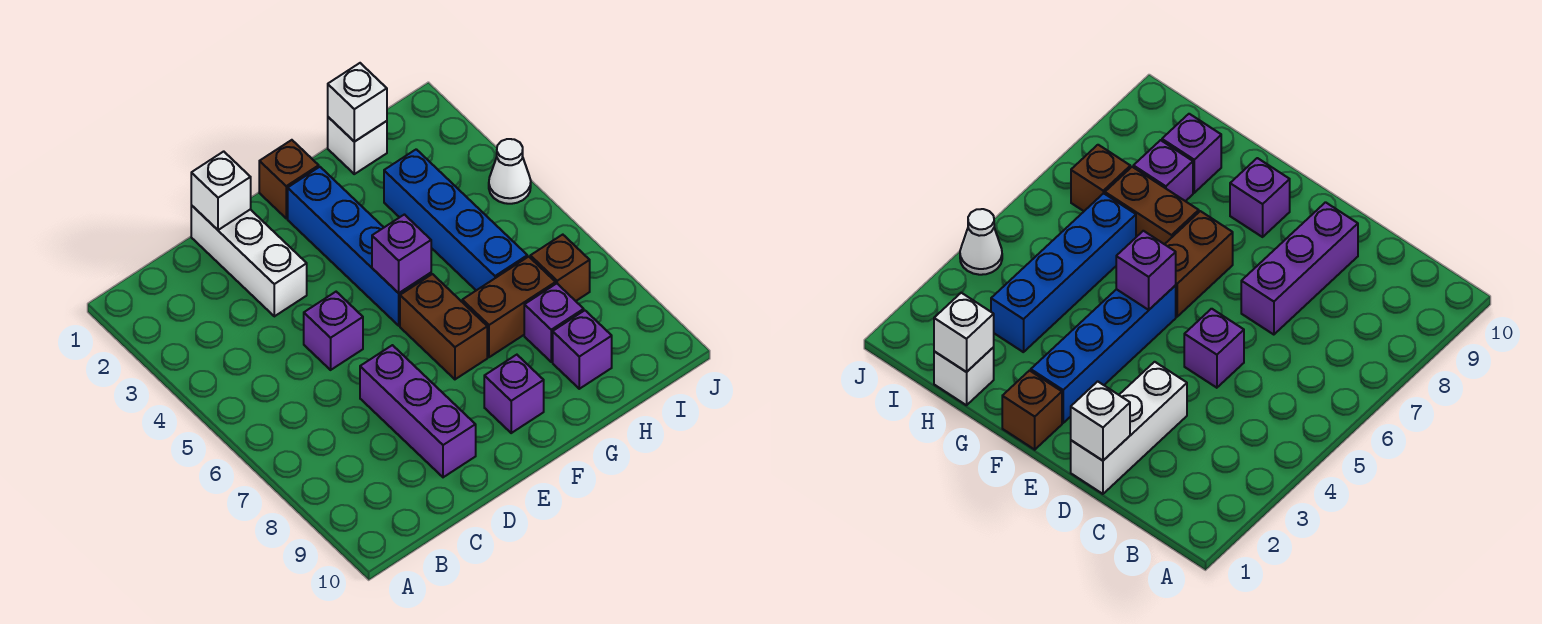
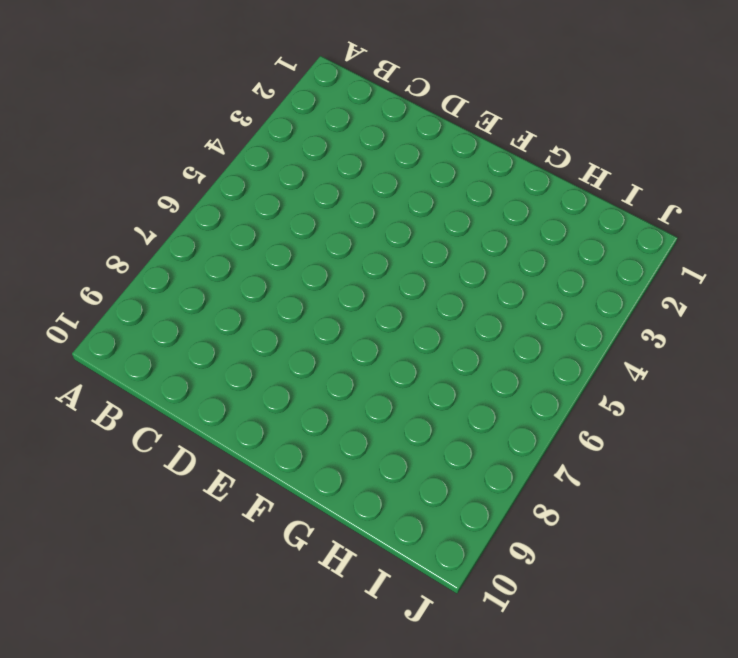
none -> white 1x3 brick [191,205,307,316]
none -> purple 1x1 brick [304,292,363,370]
none -> purple 1x3 brick [360,345,476,477]

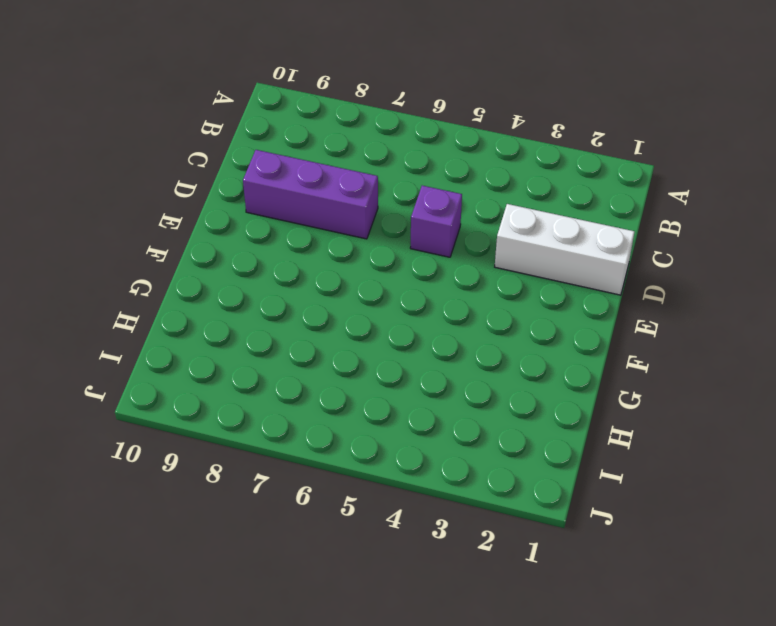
none -> brown 1x1 brick [259,140,319,218]
none -> blue 1x4 brick [288,167,431,326]
none -> brown 1x2 brick [400,274,487,379]

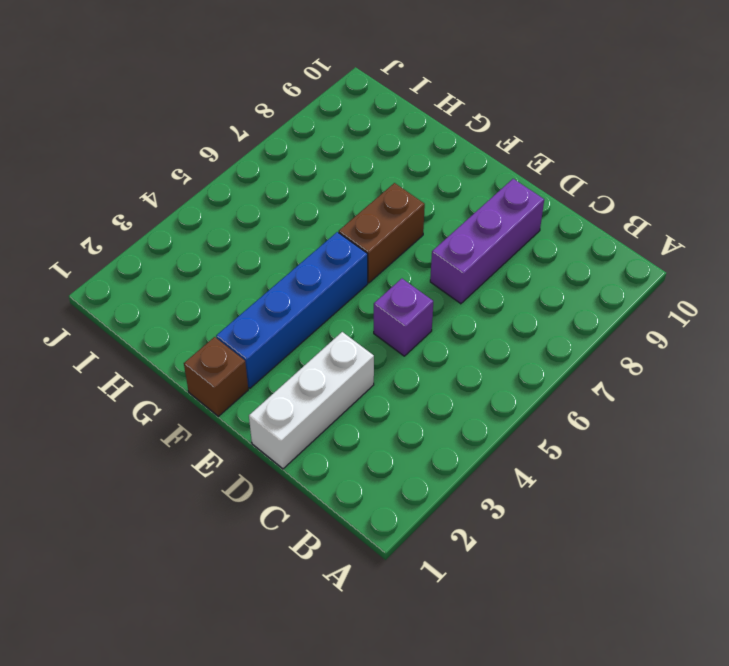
none -> purple 1x1 brick [484,355,544,433]
none -> brown 1x2 brick [462,257,556,357]
none -> white 1x1 brick [328,117,387,174]

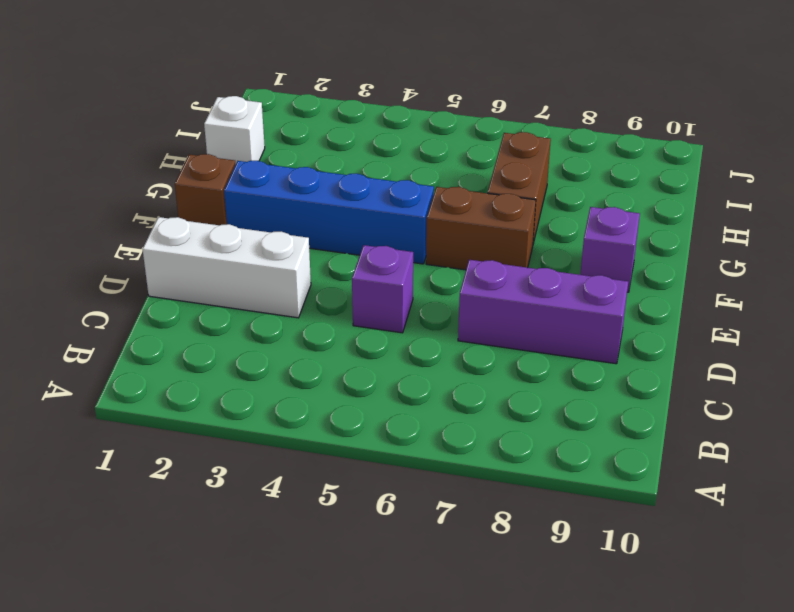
none -> blue 1x4 brick [384,149,527,290]
none -> purple 1x1 brick [524,284,584,362]
none -> purple 1x1 brick [553,310,612,389]

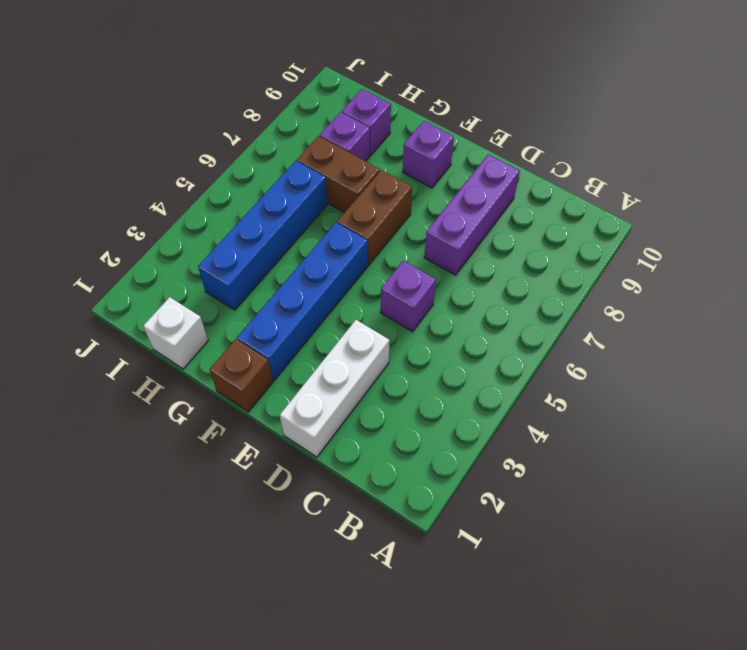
none -> brown 1x1 brick [530,235,590,301]
none -> white 1x1 cone [489,139,531,204]
none -> white 1x1 brick [191,151,251,230]

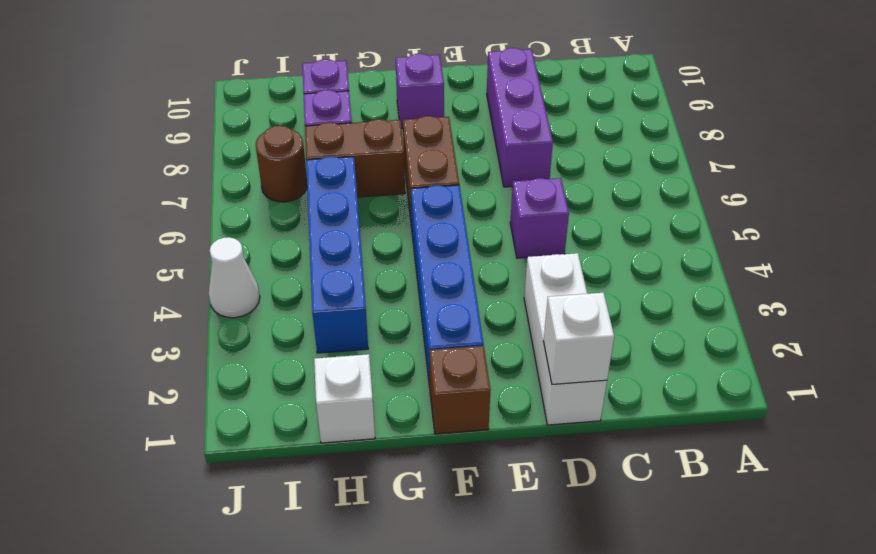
brown 1x1 round brick [256,125,307,202] -> brown 1x1 brick [530,235,590,301]
none -> purple 1x1 brick [372,215,431,293]
none -> white 1x1 brick [328,63,387,142]

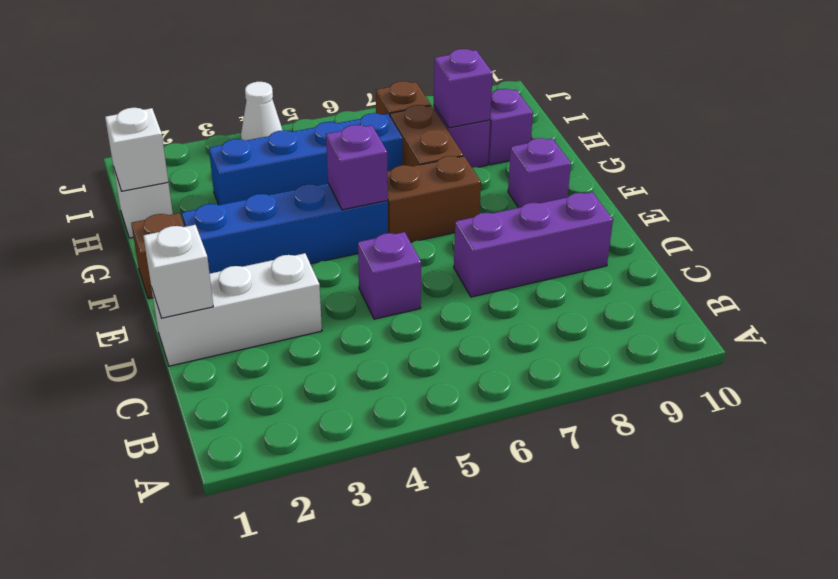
purple 1x1 brick [434,49,493,128] -> none

